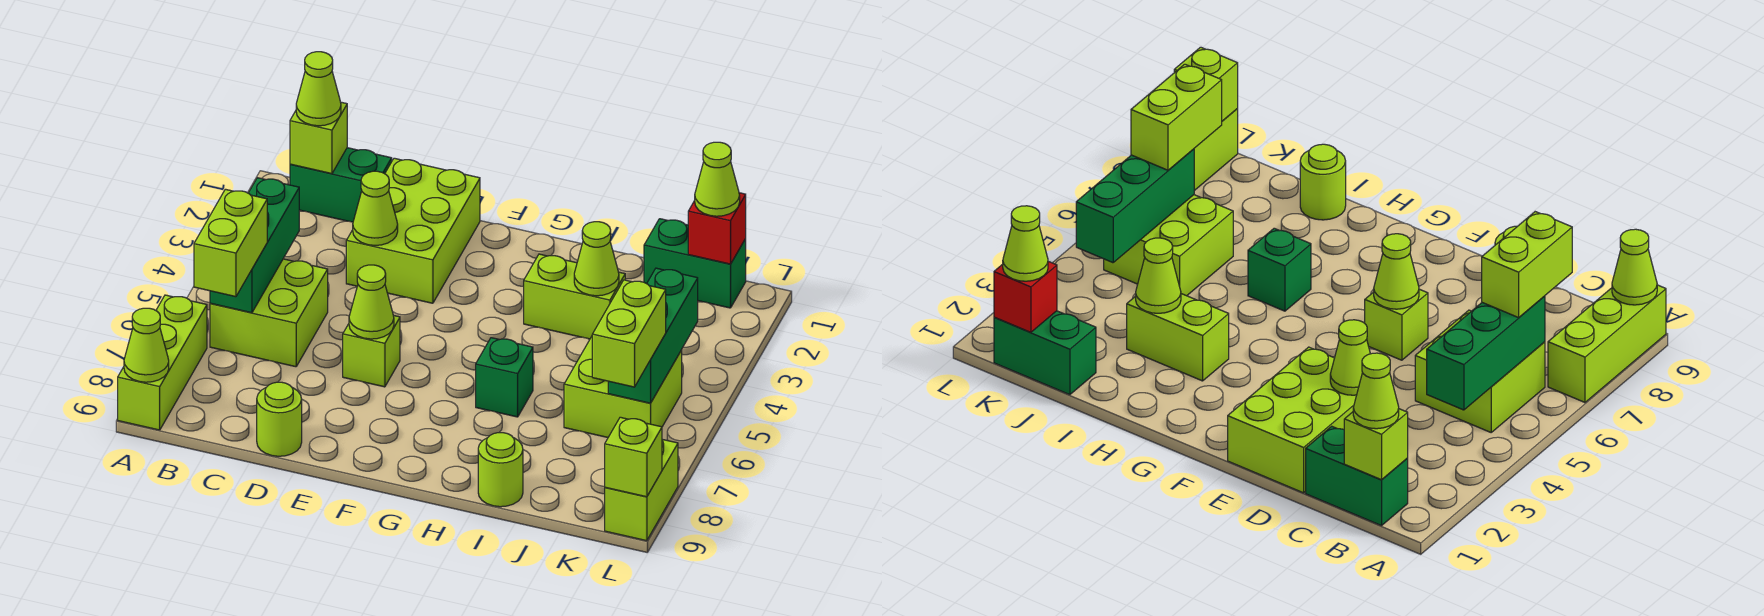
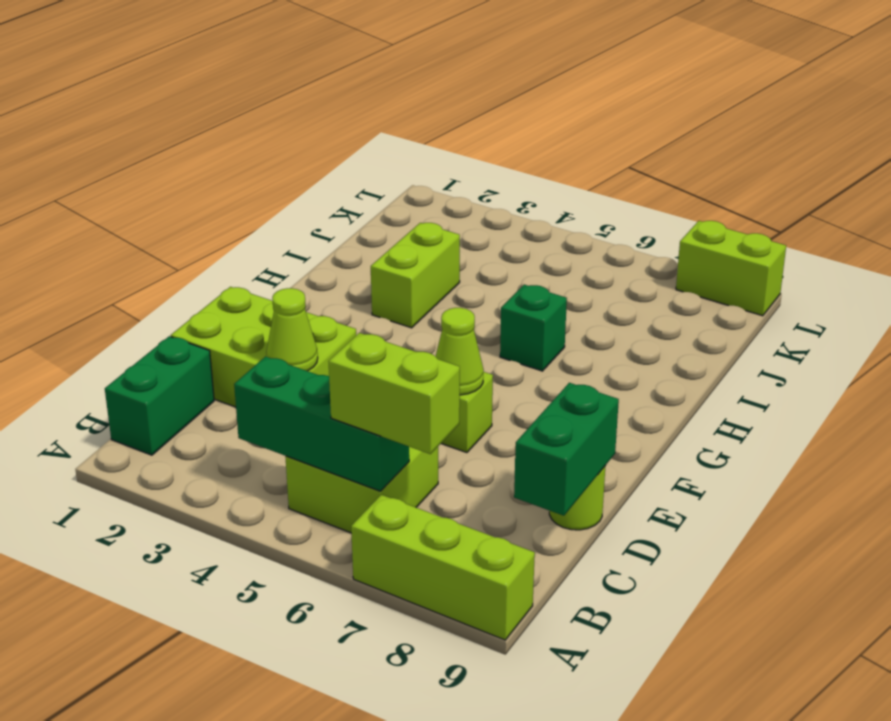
green 1x2 brick [514,383,619,516] -> green 1x2 brick moved to [644,219,746,308]
none -> lime 1x1 round brick [478,433,523,507]
none -> lime 2x2 brick [564,337,682,437]
none -> lime 1x1 cone [124,308,169,382]

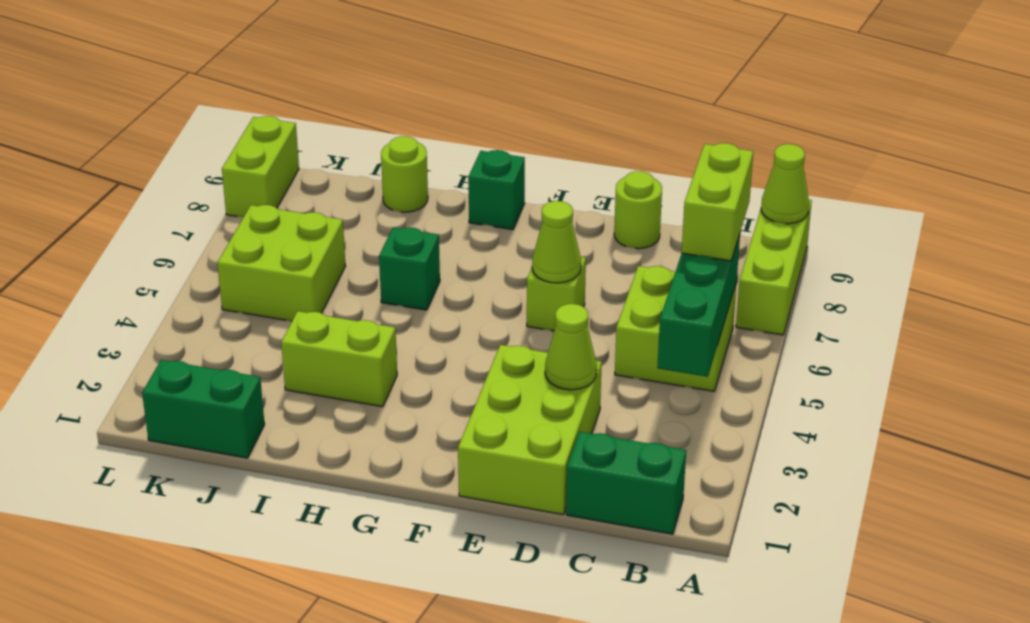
green 1x1 brick [468,150,525,230] -> none
none -> lime 1x1 brick [290,102,347,174]
none -> lime 1x1 cone [574,222,619,296]
none -> red 1x1 brick [688,193,746,264]

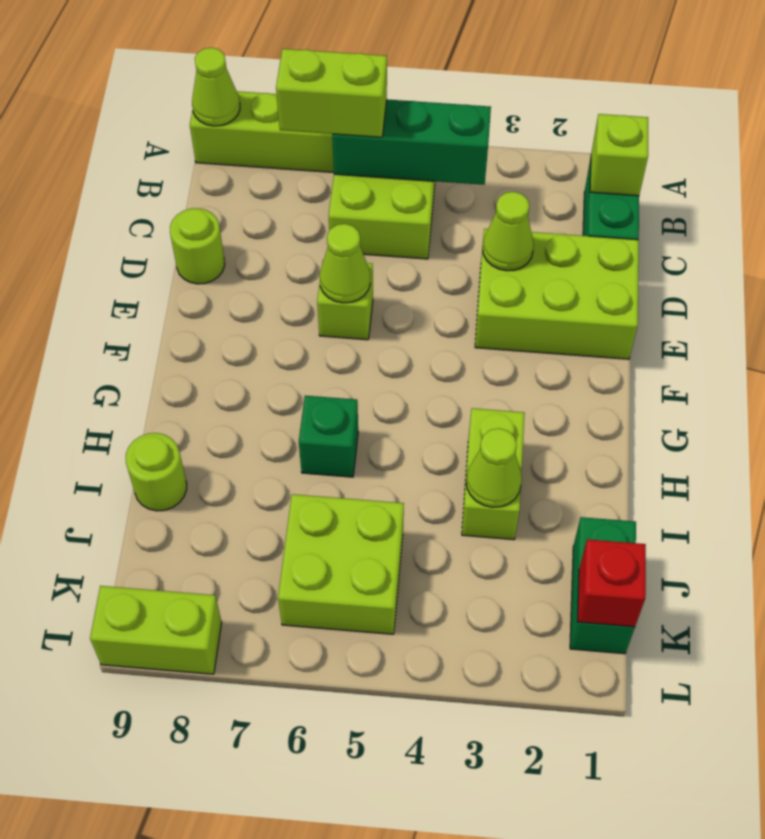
none -> green 1x3 brick [608,268,698,403]
none -> lime 1x1 brick [605,417,662,497]
none -> lime 1x1 cone [296,52,341,126]

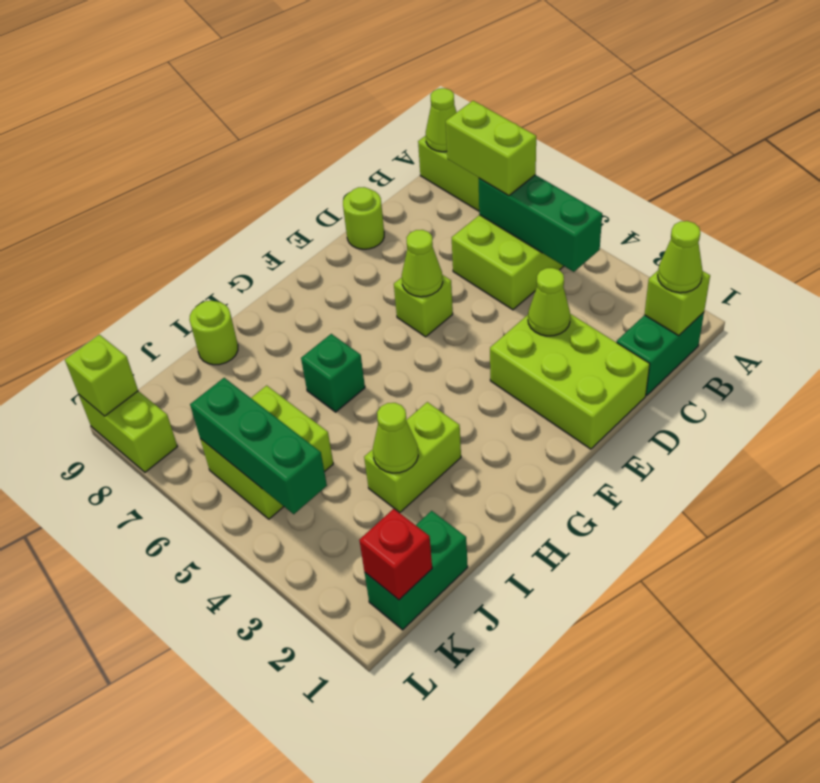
none -> lime 1x1 cone [695,142,740,216]
none -> lime 1x2 brick [592,280,666,387]

